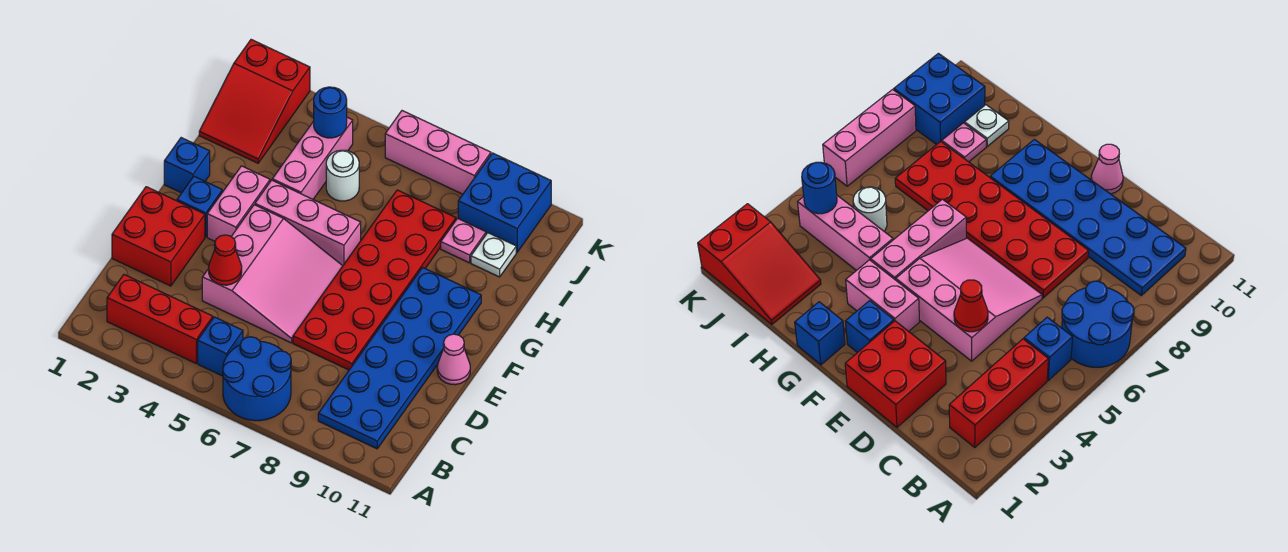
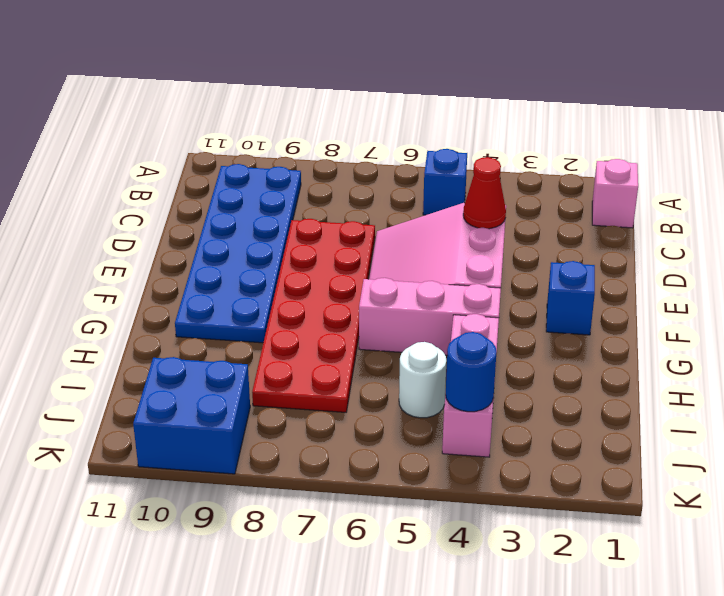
pink 1x1 brick [592,159,638,228] -> none
none -> blue 2x2 round brick [223,337,291,421]
none -> red 1x3 brick [107,275,213,363]
none -> red 2x2 brick [112,187,205,286]

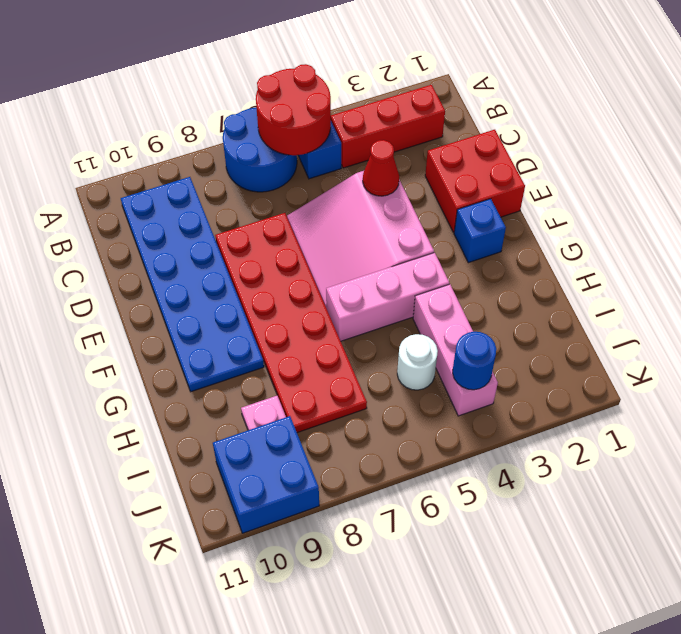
red 2x2 round brick [256,64,331,155] -> none
none -> pink 1x1 cone [437,334,470,385]
none -> pink 1x2 brick [207,166,270,241]
none -> blue 1x1 brick [164,138,210,193]

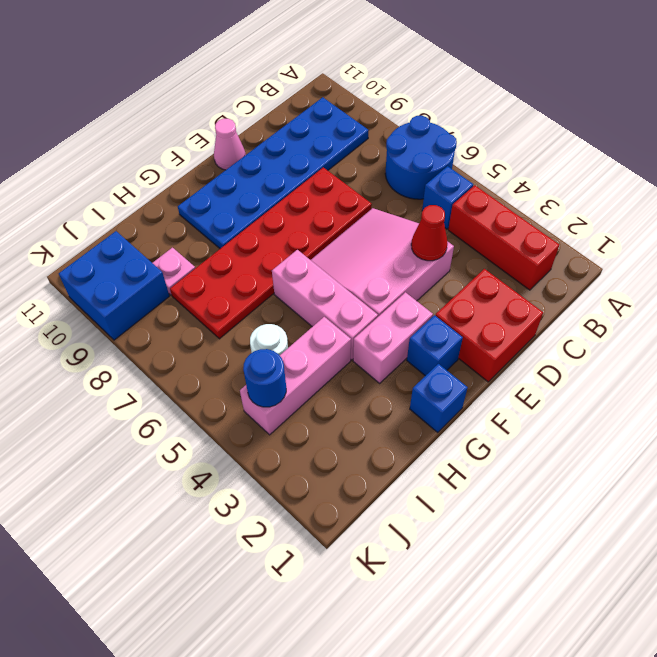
none -> red 2x3 slope [199,40,310,163]
none -> white 1x1 plate [471,233,516,277]
none -> pink 1x3 brick [385,111,491,194]

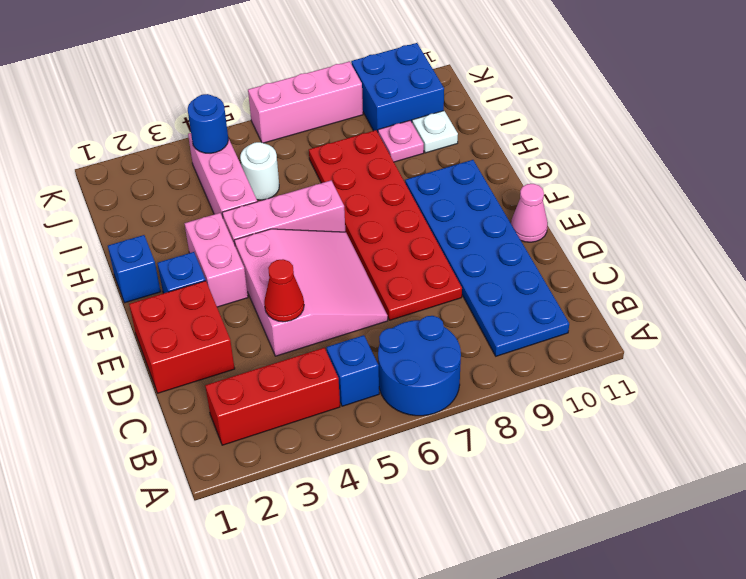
none -> red 2x3 slope [199,40,310,163]

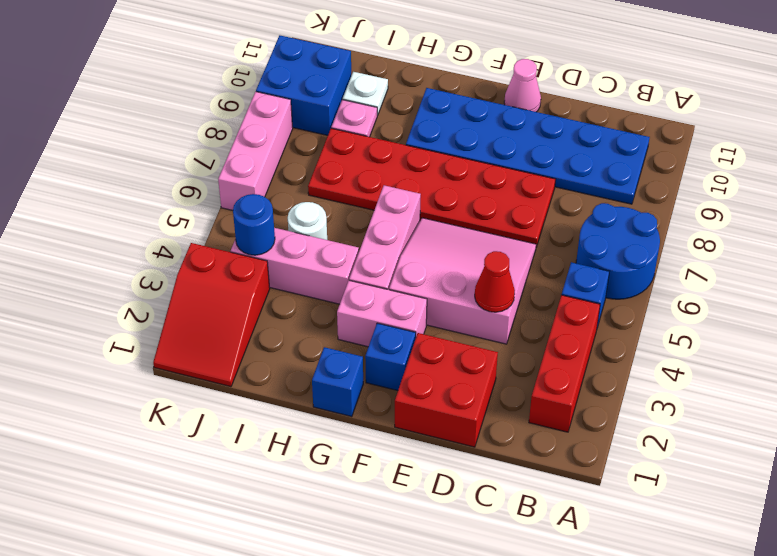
red 2x3 slope [153,243,270,387] -> red 2x3 slope turned to [199,40,310,163]

